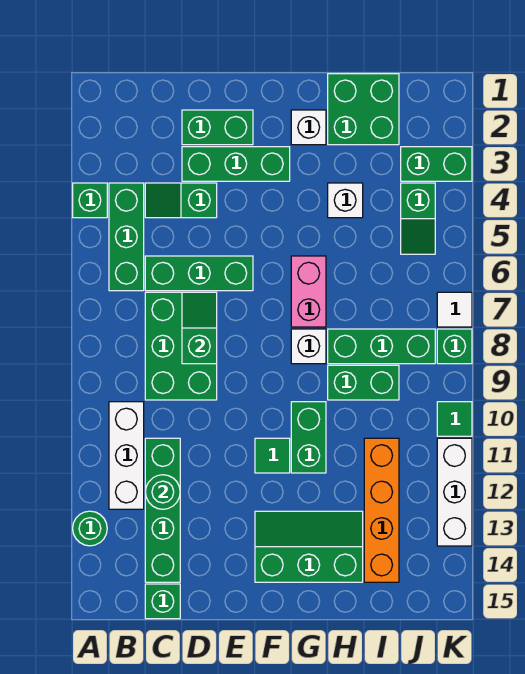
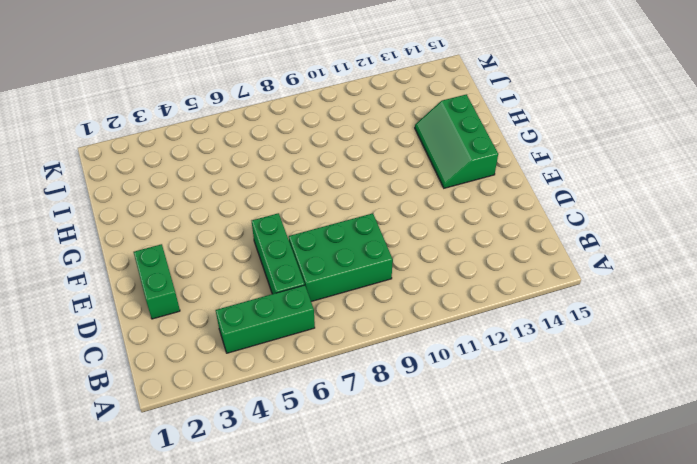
none -> green 1x1 brick [73,183,107,218]
none -> green 1x1 round brick [73,511,107,546]
none -> white 1x3 brick [109,402,144,509]
none -> green 1x2 slope [145,183,217,218]

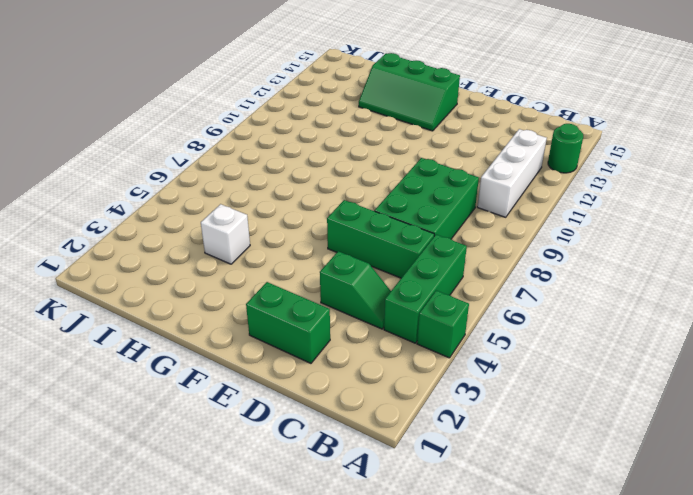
none -> green 1x4 brick [145,438,180,582]
none -> green 1x1 brick [145,584,180,619]
none -> green 1x3 brick [182,147,290,181]
none -> green 1x1 tile [255,438,290,473]

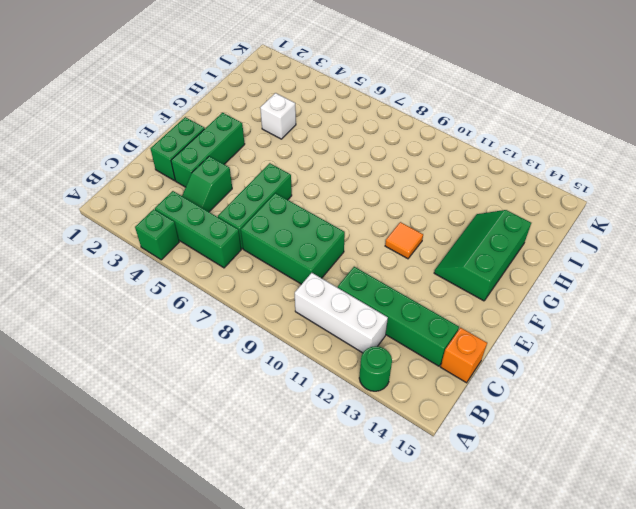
orange 1x1 brick [441,328,487,383] -> green 1x1 brick [145,584,180,619]
orange 1x1 tile [385,222,423,259] -> green 1x1 tile [255,438,290,473]
none -> white 1x1 brick [291,110,326,145]
none -> pink 1x2 brick [291,256,326,327]
none -> white 1x1 brick [291,329,326,364]
none -> green 1x2 brick [291,402,326,473]

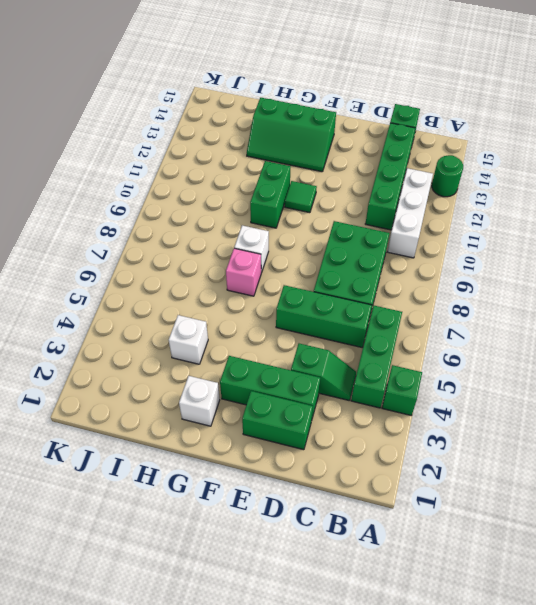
pink 1x1 brick [226,248,261,296] -> pink 1x2 brick [291,256,326,327]
none -> green 2x2 brick [328,74,399,145]
none -> green 1x3 brick [328,329,435,364]
none -> green 1x2 brick [328,365,399,400]
none -> orange 1x4 brick [364,438,399,582]

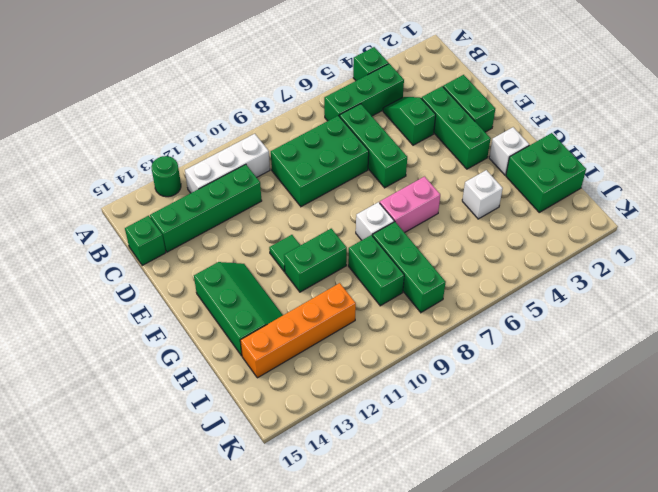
none -> green 1x2 brick [401,147,472,181]
none -> green 1x2 slope [401,183,435,254]
none -> white 1x1 tile [437,292,472,327]
none -> green 1x1 brick [437,329,472,364]

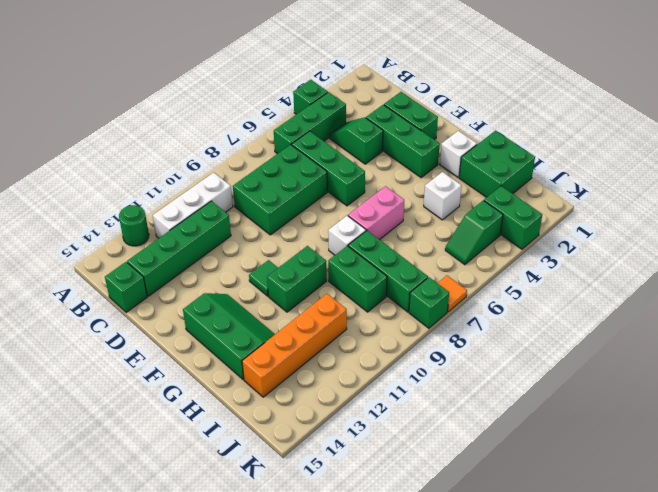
orange 1x1 tile [438,276,467,312] -> white 1x1 tile [437,292,472,327]
none -> green 1x1 tile [437,402,472,436]
none -> white 1x3 brick [437,438,472,546]
none -> green 1x1 round brick [146,475,180,509]
none -> green 1x2 slope [182,292,217,364]

